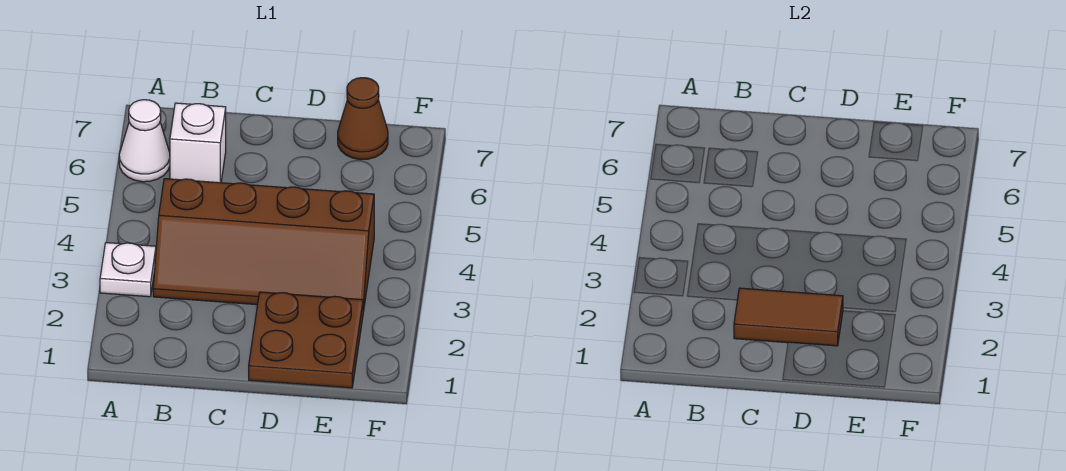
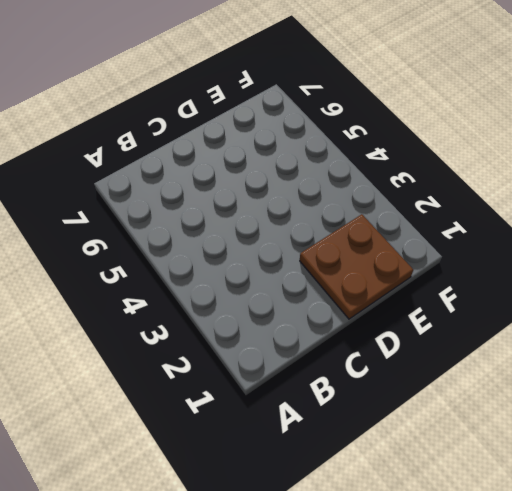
none -> white 1x1 plate [100,243,156,297]
none -> white 1x1 cone [119,100,170,182]

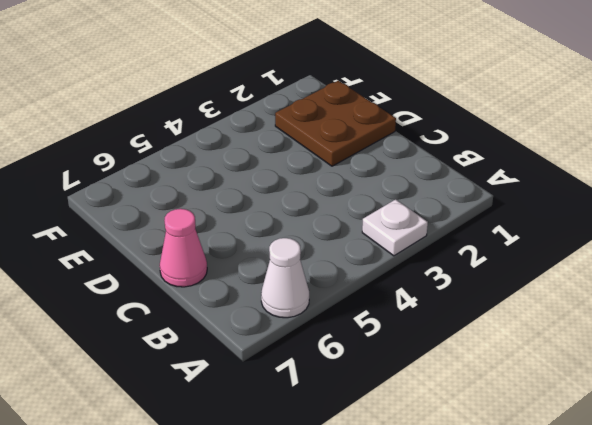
pink 1x1 cone [160,209,207,287] -> none
none -> brown 2x4 slope [153,179,374,312]
none -> white 1x1 brick [170,103,226,183]

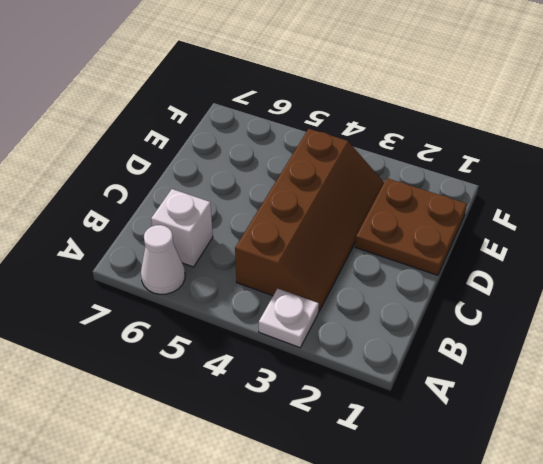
none -> brown 1x1 cone [338,78,388,160]
none -> brown 1x2 tile [734,288,843,346]

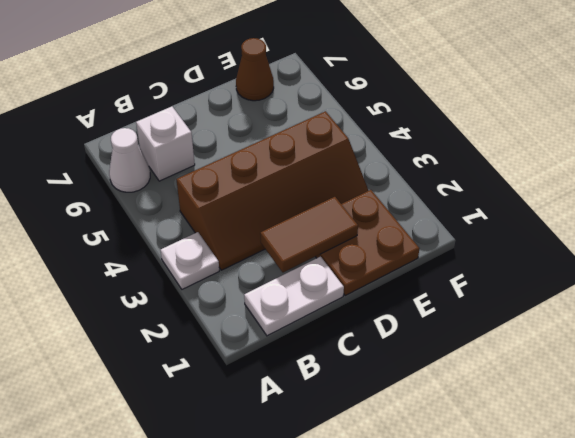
white 1x2 plate [244,257,344,336] -> none

